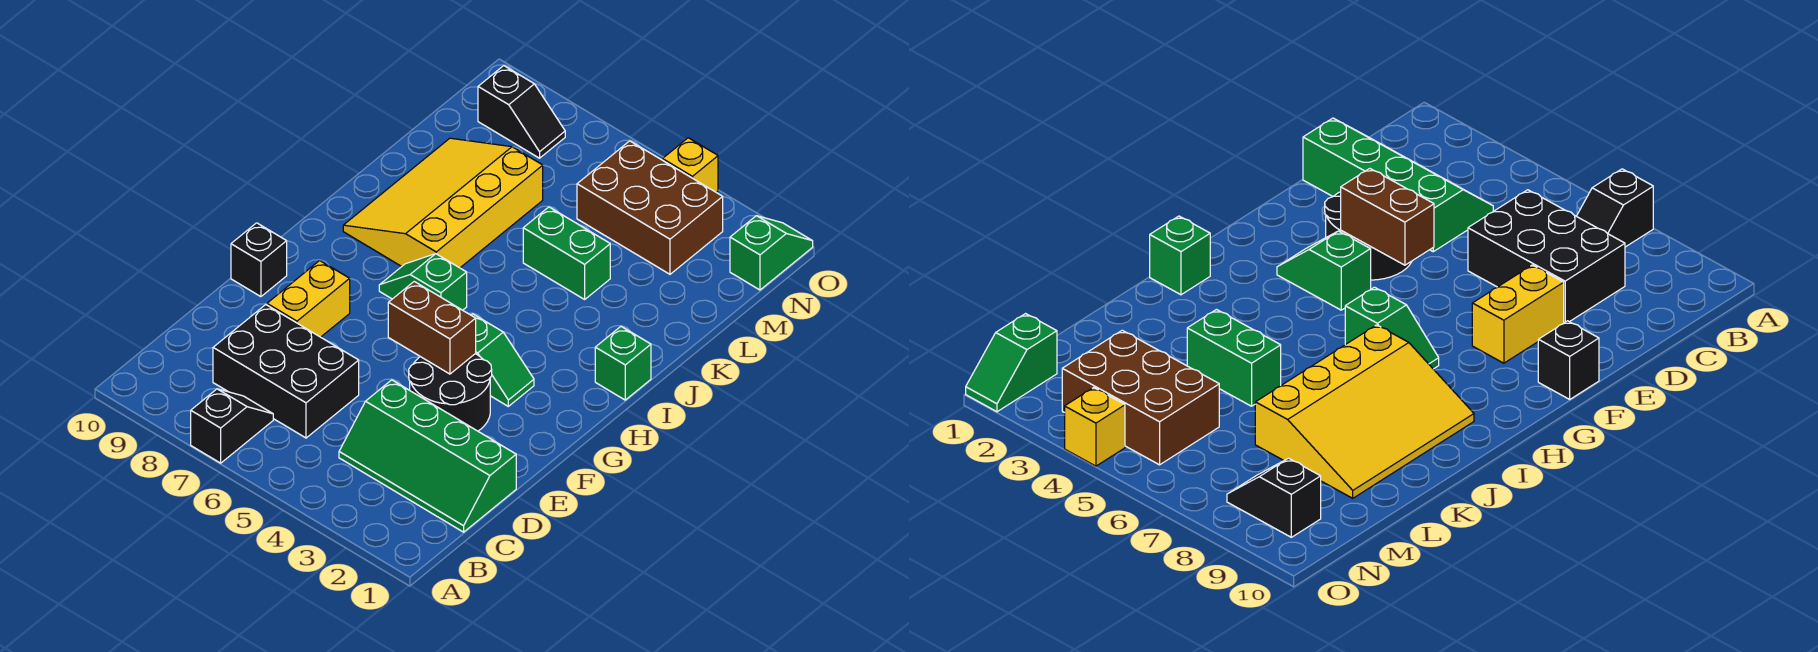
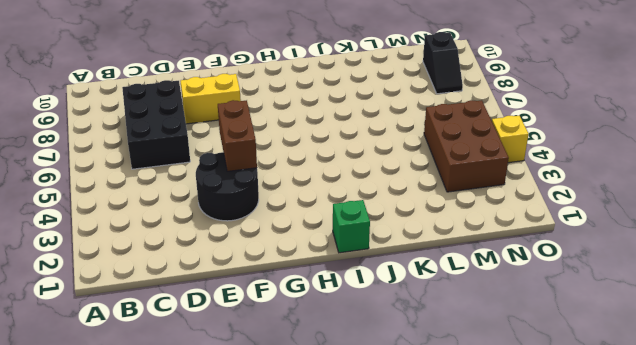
none -> black 1x2 slope [191,389,273,463]
none -> green 2x4 slope [339,380,516,532]
none -> black 1x1 brick [231,223,287,297]

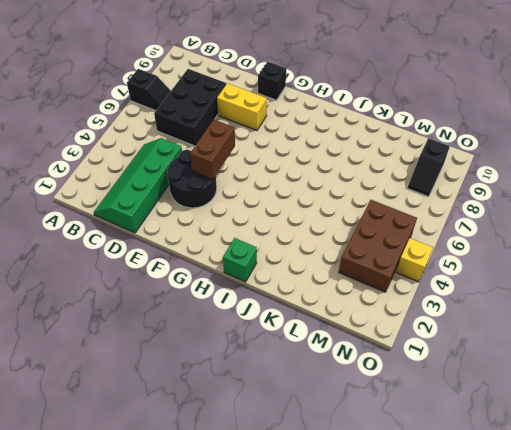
none -> green 1x2 slope [471,314,534,406]
none -> green 1x2 slope [379,254,467,310]
none -> yellow 3x4 slope [343,138,543,268]

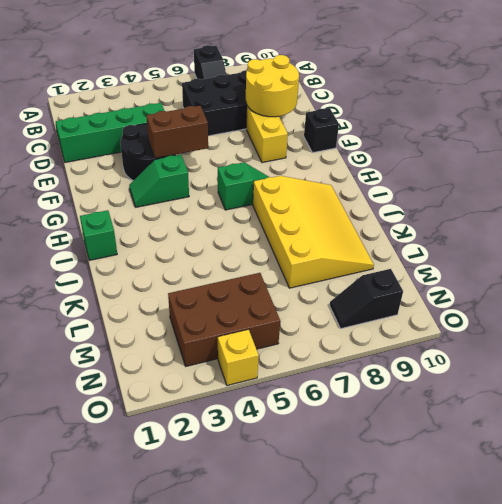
yellow 2x2 round brick [246,55,299,117] -> none
none -> green 1x2 brick [523,207,610,299]
none -> green 1x2 slope [730,216,813,290]

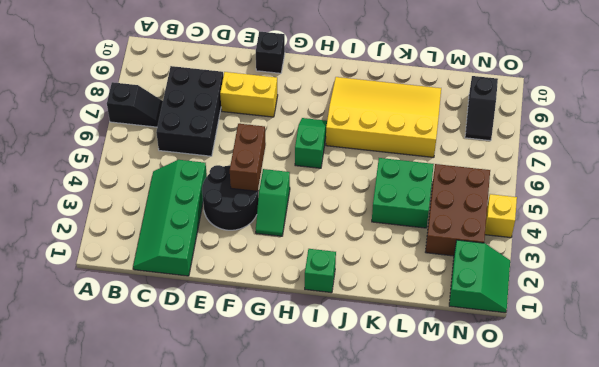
green 2x2 brick [372,158,434,228] -> green 1x2 brick [523,207,610,299]
green 2x2 slope [449,240,510,313] -> green 1x2 slope [730,216,813,290]

